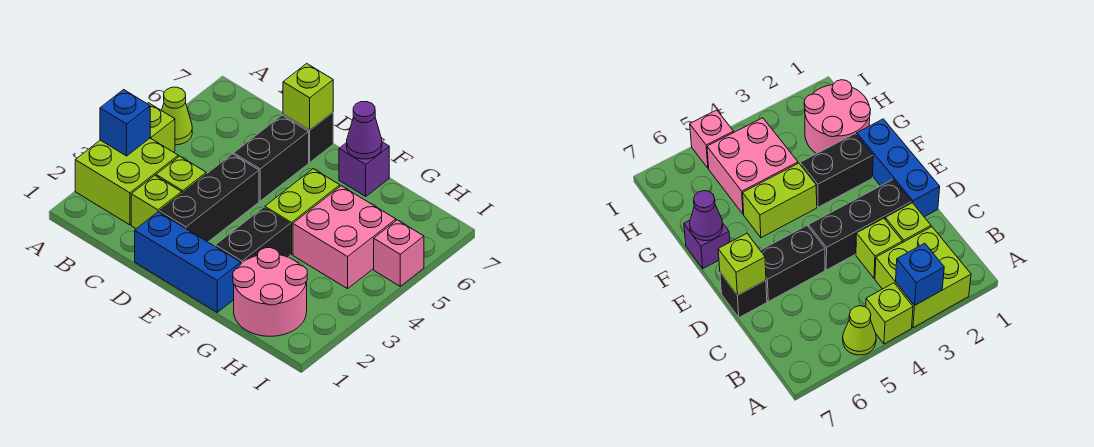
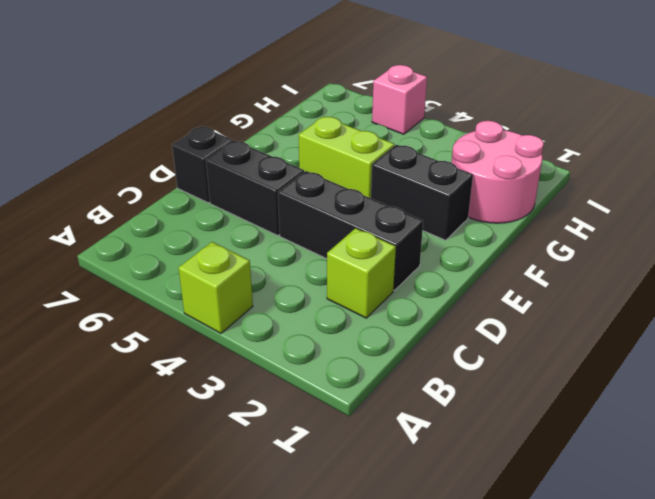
none -> lime 2x2 brick [75,138,178,225]
none -> lime 1x1 cone [162,87,192,145]
none -> lime 1x1 brick [156,156,206,193]

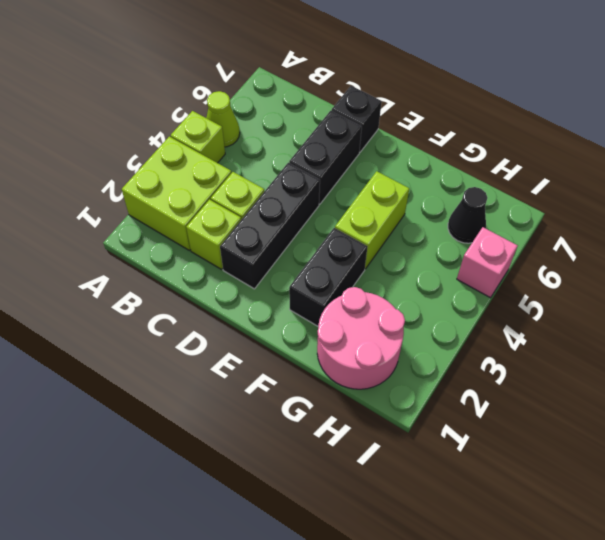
black 1x1 cone [448,187,487,243] -> none
none -> blue 1x3 brick [135,212,241,312]
none -> purple 1x1 brick [339,142,389,196]
none -> pink 2x2 brick [293,186,396,289]

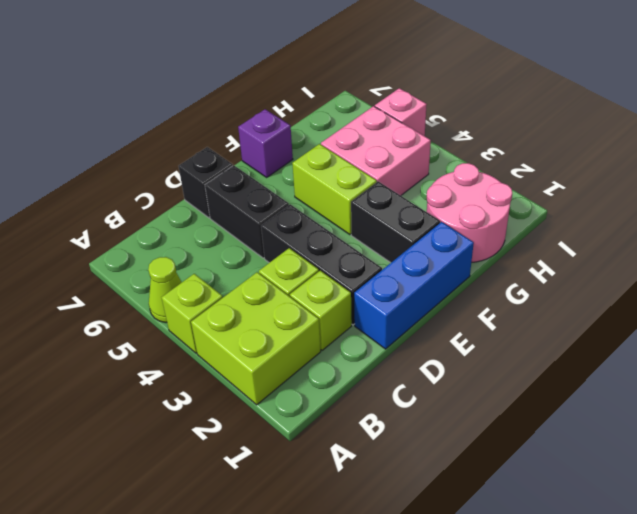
none -> blue 1x1 brick [100,90,150,156]
none -> lime 1x1 brick [283,63,333,130]
none -> purple 1x1 cone [347,101,382,159]

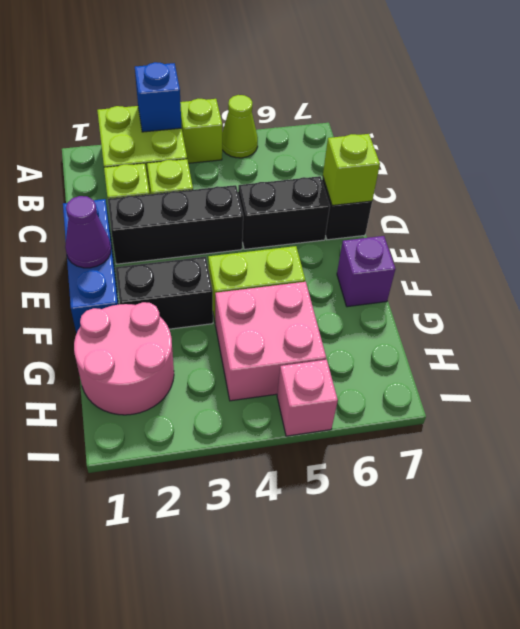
purple 1x1 cone [65,196,111,268] -> purple 1x1 cone moved to [347,101,382,159]

